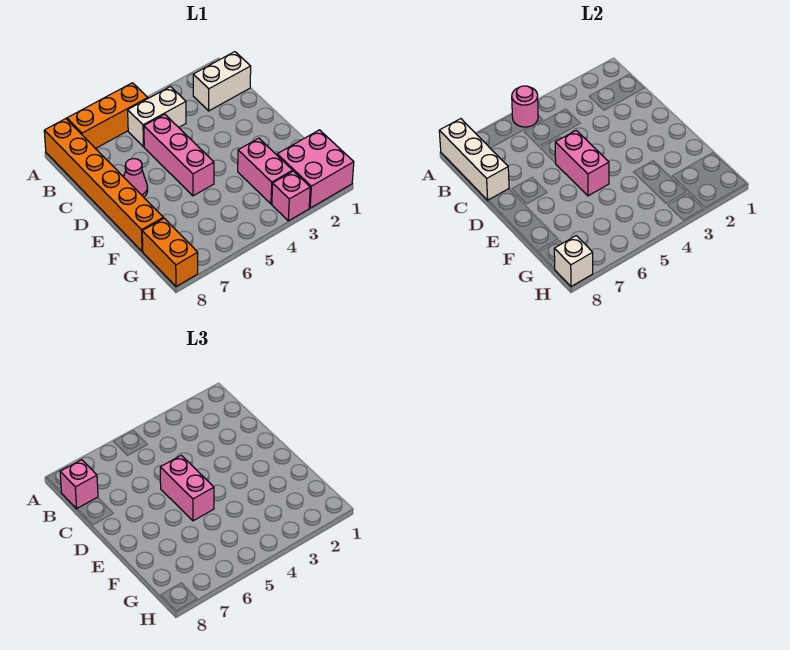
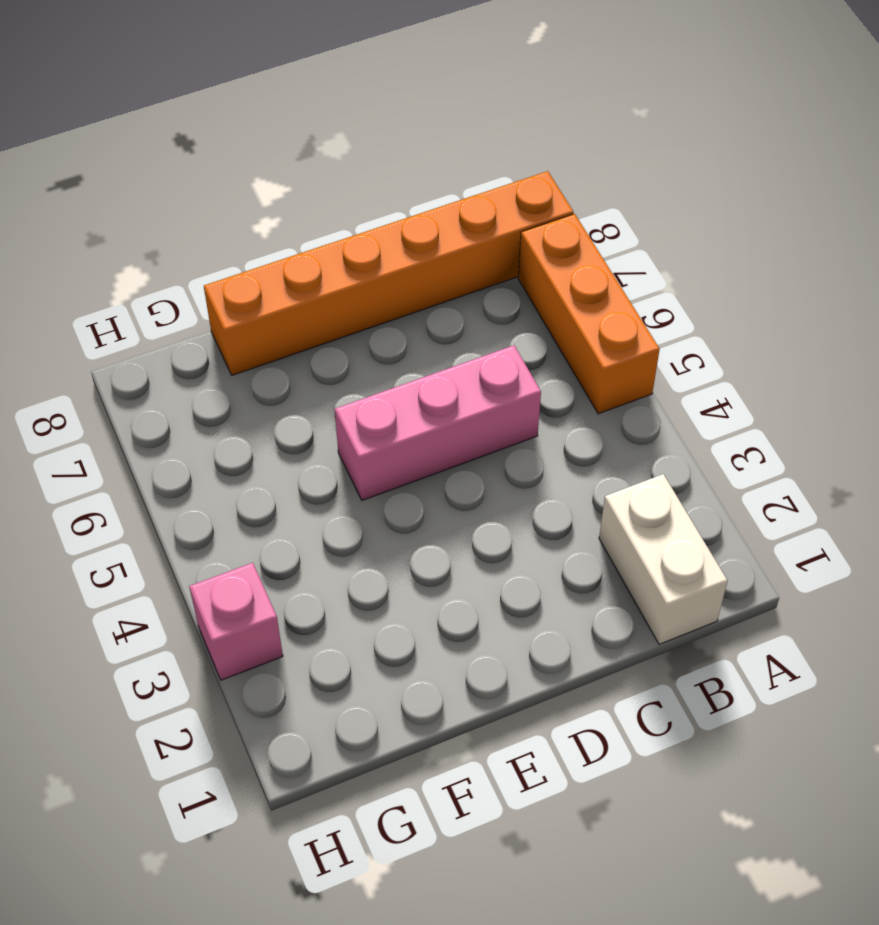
none -> white 1x2 brick [128,87,186,147]
none -> pink 1x1 cone [124,159,148,197]
none -> pink 1x2 brick [238,138,293,204]

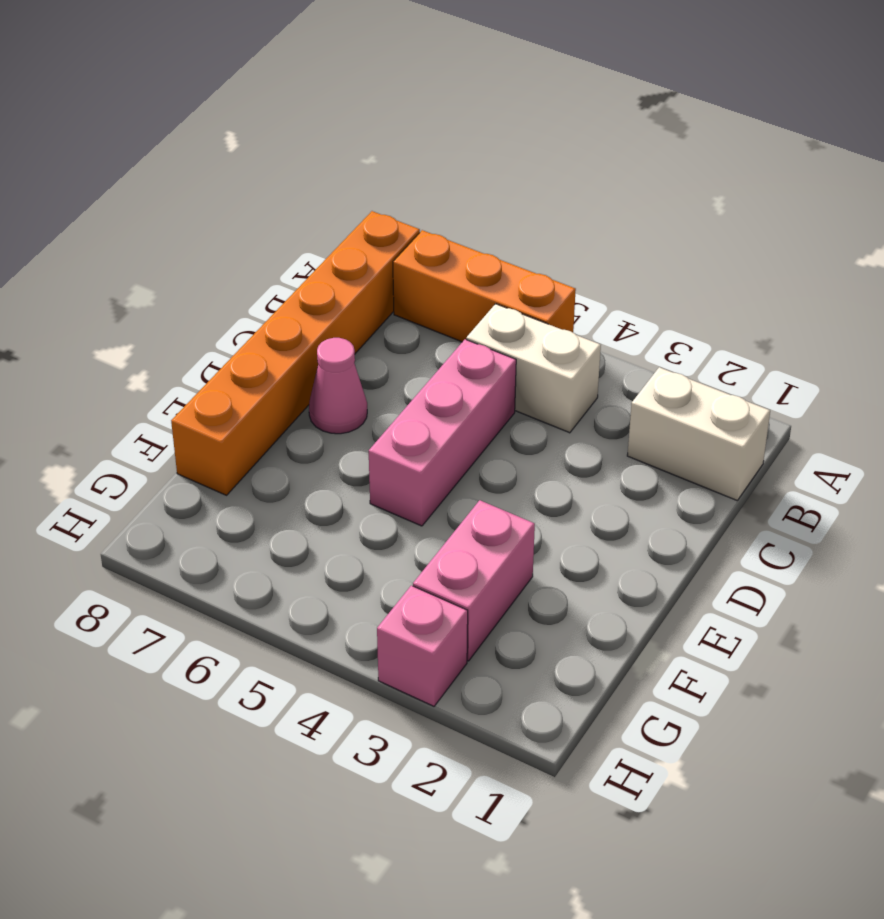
none -> pink 2x2 brick [277,130,354,208]
none -> orange 1x2 brick [142,218,198,287]
none -> pink 1x1 round brick [512,86,538,127]

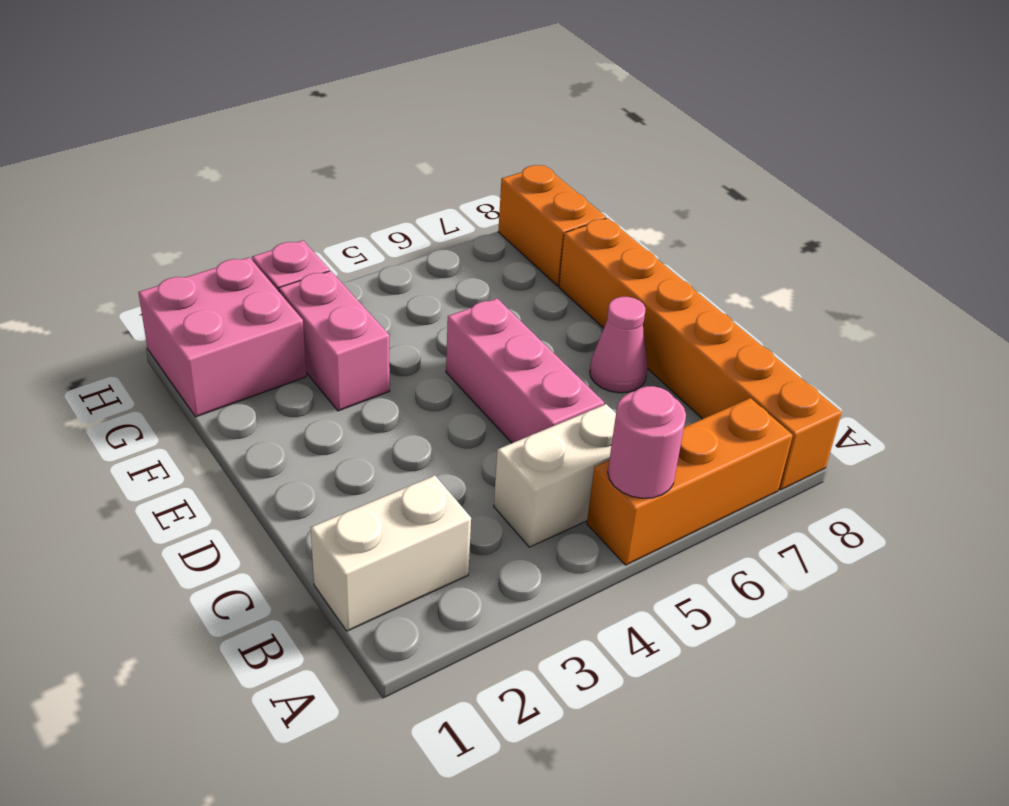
none -> white 1x3 brick [439,119,509,200]
none -> pink 1x2 brick [555,130,609,196]
none -> white 1x1 brick [554,236,593,287]

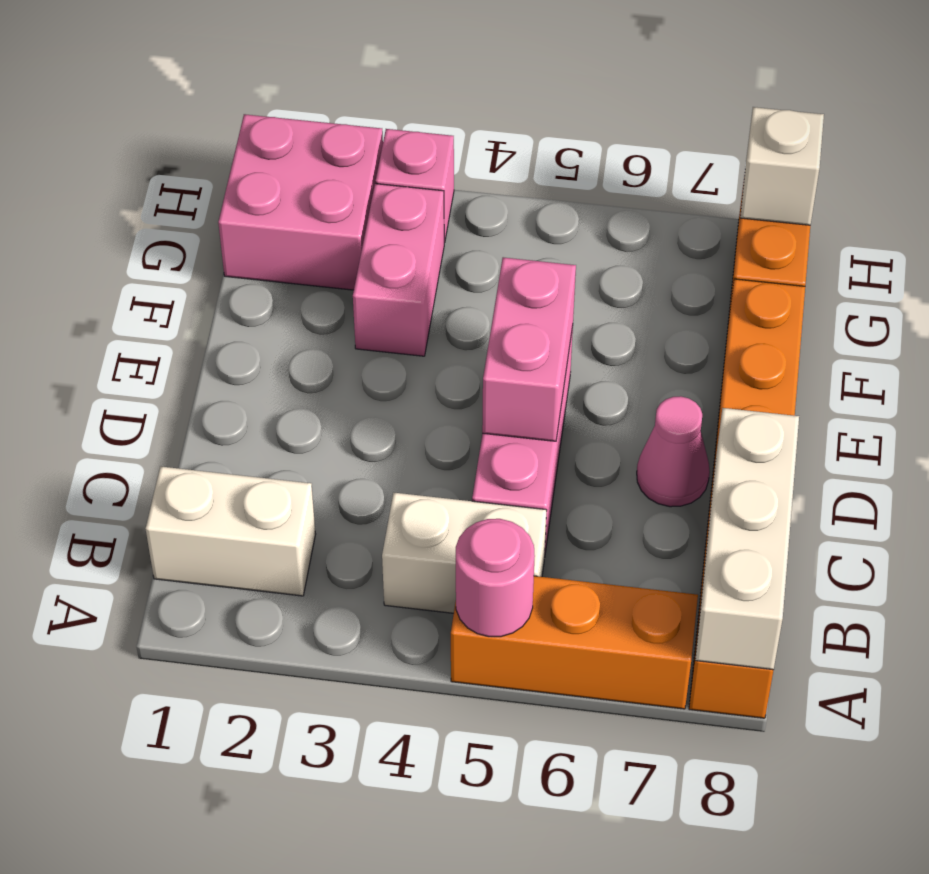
none -> pink 1x1 brick [60,460,98,509]
none -> pink 1x2 brick [160,455,214,521]

